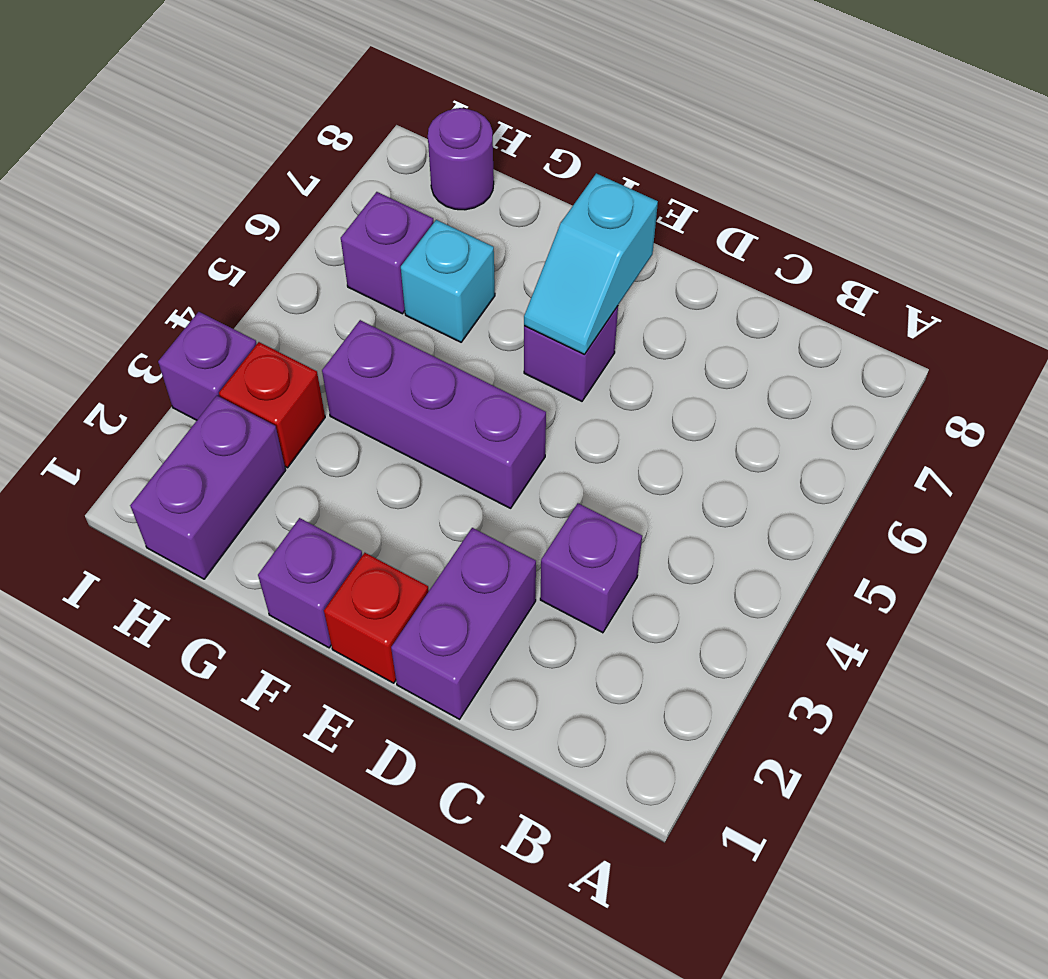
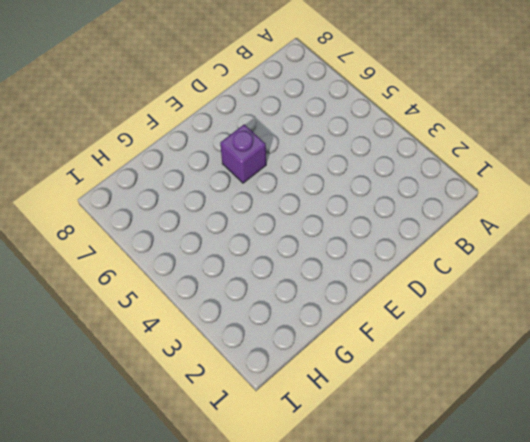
none -> purple 1x1 brick [540,503,642,633]
none -> purple 1x2 brick [391,528,536,719]
none -> red 1x1 brick [324,553,429,683]

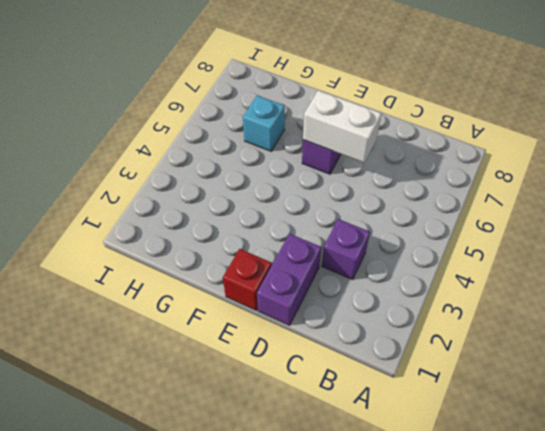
white 1x2 brick [303,90,382,163] -> cyan 1x2 slope [524,173,658,355]
none -> purple 1x3 brick [322,320,546,508]
none -> purple 1x1 brick [258,518,362,648]
none -> purple 1x2 brick [130,396,286,579]

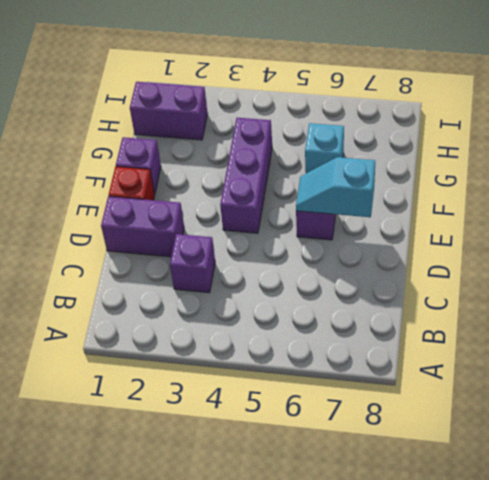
none -> red 1x1 brick [219,342,325,468]
none -> purple 1x1 brick [341,192,434,314]
none -> purple 1x1 round brick [428,108,494,210]

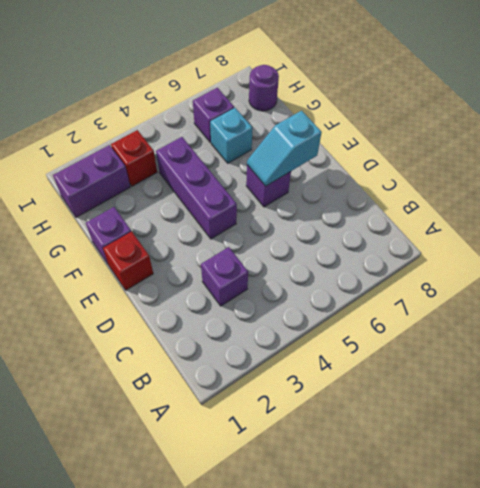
none -> purple 1x2 brick [391,528,536,719]
none -> purple 1x1 brick [158,312,257,420]

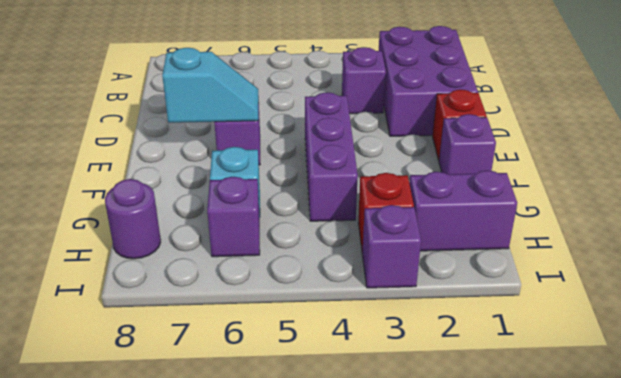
purple 2x3 brick [379,26,478,136] -> purple 1x2 brick [391,528,536,719]

